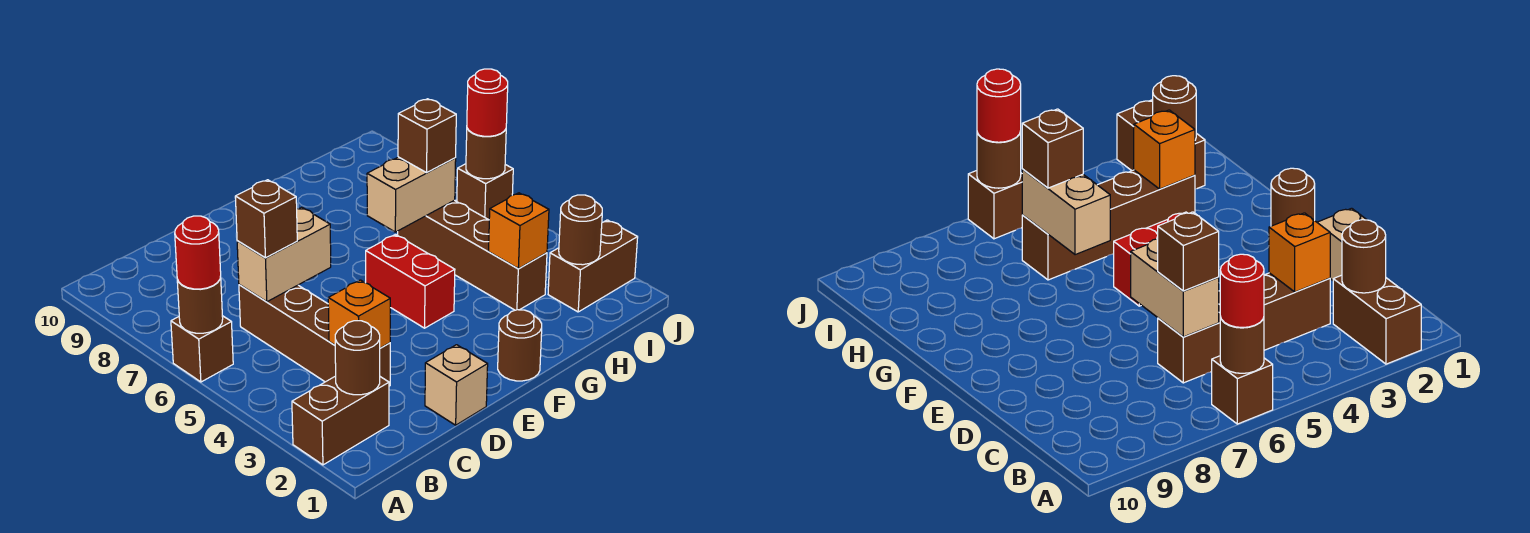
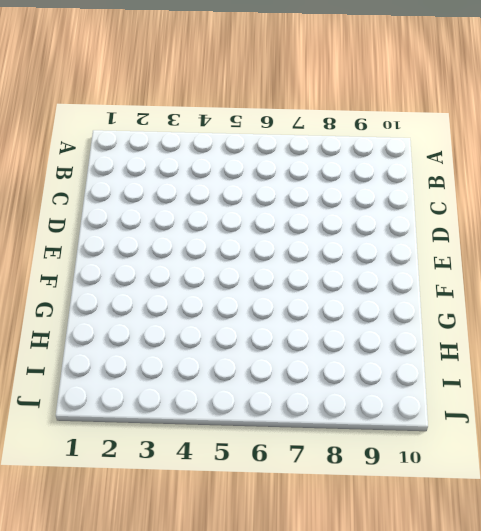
none -> brown 1x2 brick [292,376,389,465]
none -> brown 1x1 brick [171,316,233,382]
none -> brown 1x4 brick [239,285,390,386]

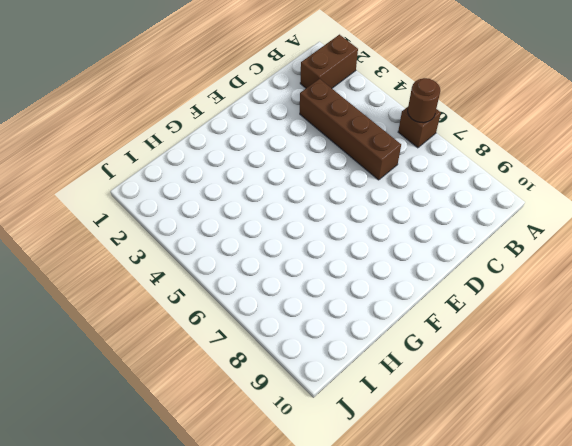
none -> tan 1x1 brick [425,345,488,425]
none -> brown 1x1 round brick [498,310,542,381]
none -> red 1x2 brick [366,234,455,328]

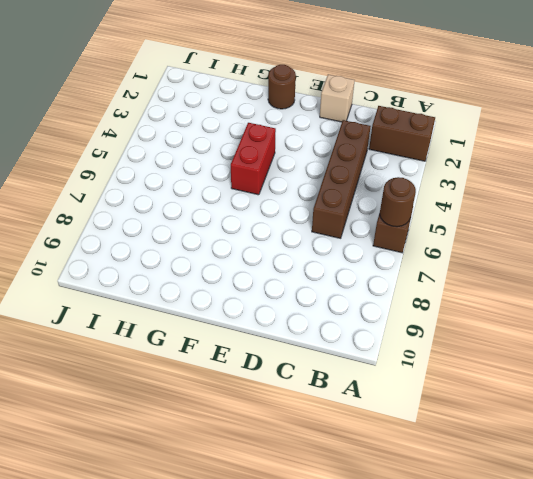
none -> brown 1x4 brick [398,200,547,310]
none -> brown 1x2 brick [548,220,638,312]
none -> brown 1x1 brick [457,164,513,220]

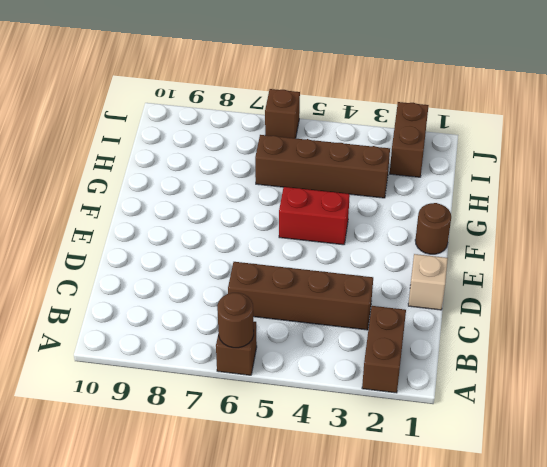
none -> brown 1x1 round brick [335,321,380,395]
none -> orange 1x1 brick [328,280,390,348]
none -> tan 1x2 brick [237,207,331,302]

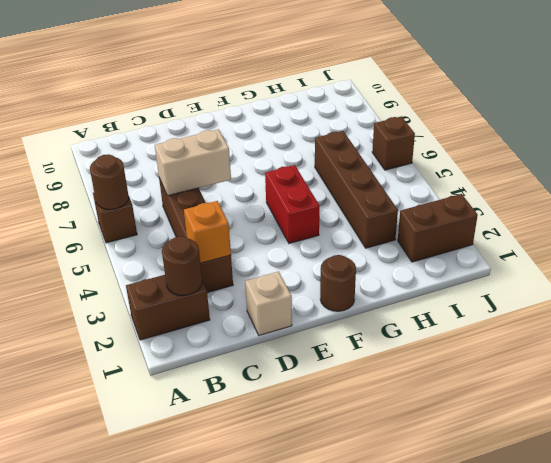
none -> tan 1x2 brick [367,157,456,232]
none -> orange 1x1 brick [489,193,549,269]
none -> brown 1x1 round brick [559,195,602,265]

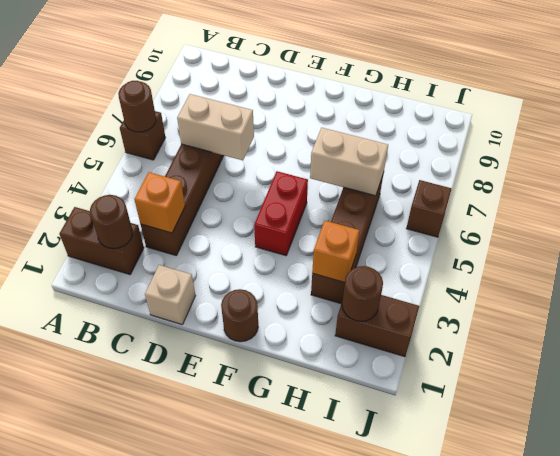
none -> brown 1x1 round brick [466,128,506,179]
none -> red 1x1 round brick [175,216,221,289]
none -> brown 1x1 brick [235,180,297,258]

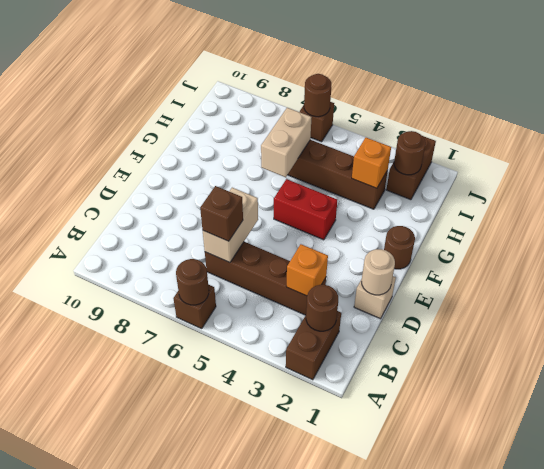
tan 1x1 round brick [362,249,395,295] -> none
none -> red 1x1 round brick [175,216,221,289]
none -> brown 1x1 brick [398,99,456,173]
none -> red 1x1 round brick [467,69,508,136]

